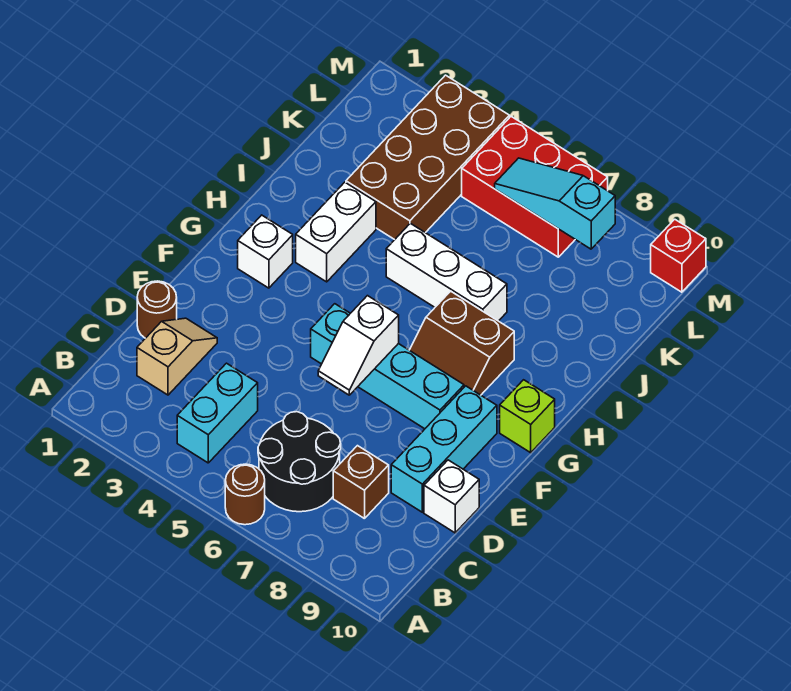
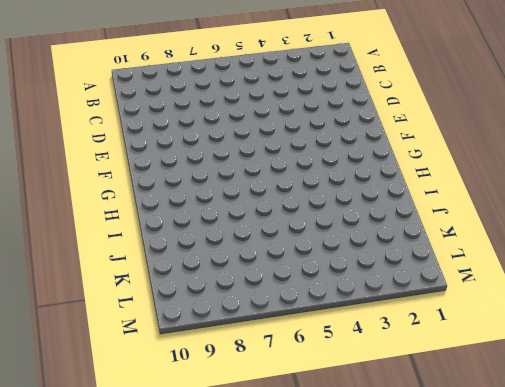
none -> brown 1x1 round brick [225,464,265,525]
none -> cyan 1x2 brick [177,363,258,463]
none -> black 2x2 round brick [258,412,341,512]

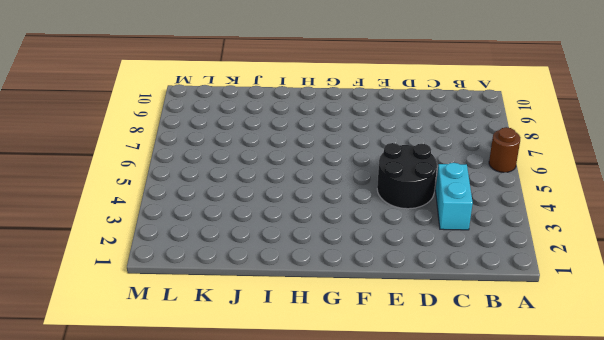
cyan 1x2 brick [436,163,473,230] -> cyan 1x2 brick turned to [177,363,258,463]
black 2x2 round brick [377,143,437,209] -> black 2x2 round brick moved to [258,412,341,512]
none -> tan 1x2 slope [137,318,217,395]
none -> brown 1x1 brick [333,446,389,519]
none -> brown 1x1 round brick [137,281,177,338]

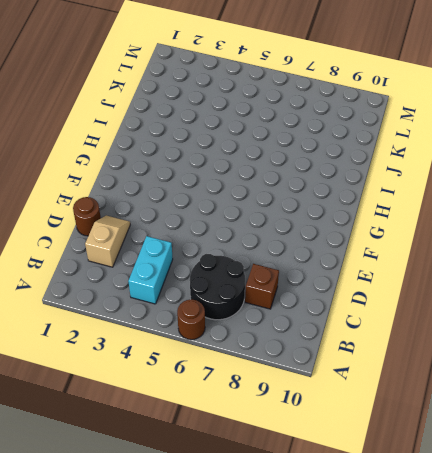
none -> cyan 1x3 brick [391,386,497,512]
none -> white 1x1 brick [424,460,479,533]
none -> cyan 1x4 brick [311,304,464,429]

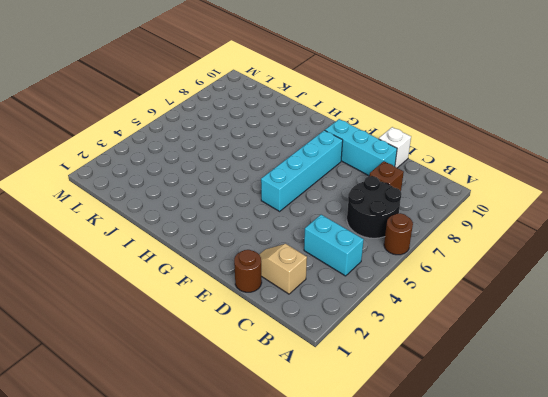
none -> white 1x1 brick [238,215,293,288]
none -> brown 2x2 slope [410,291,514,395]
none -> lime 1x1 brick [500,380,555,453]

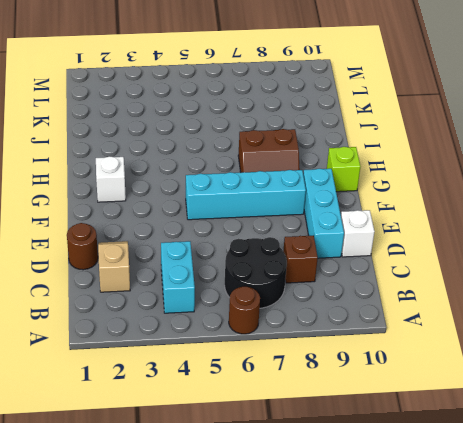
none -> white 1x2 brick [296,182,376,282]
none -> white 1x3 brick [386,223,507,321]
none -> brown 2x4 brick [346,75,509,240]

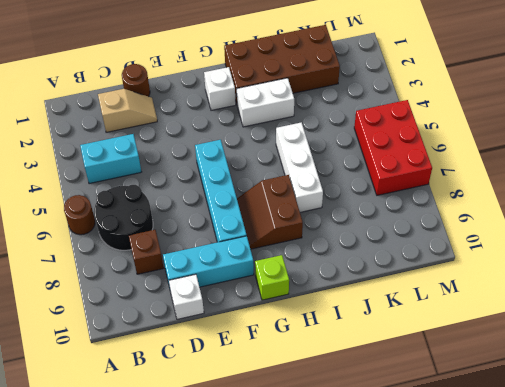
brown 2x4 brick [224,25,340,104] -> brown 2x4 brick moved to [346,75,509,240]
none -> red 1x1 brick [651,219,706,292]
none -> white 1x2 slope [318,296,399,395]
none -> cyan 1x3 slope [495,158,615,249]

